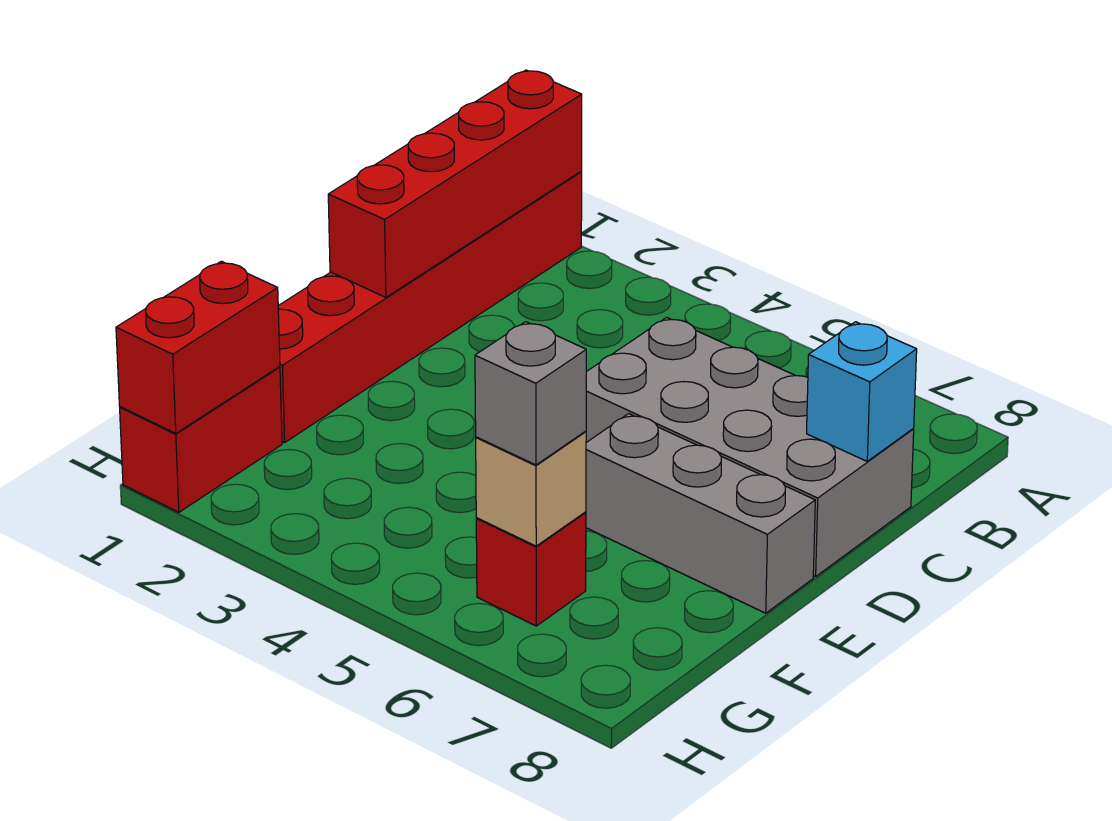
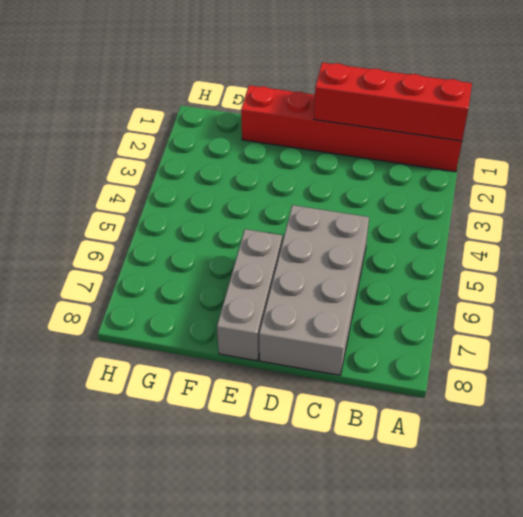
none -> red 1x2 brick [120,367,282,512]
none -> red 1x1 brick [476,512,586,626]

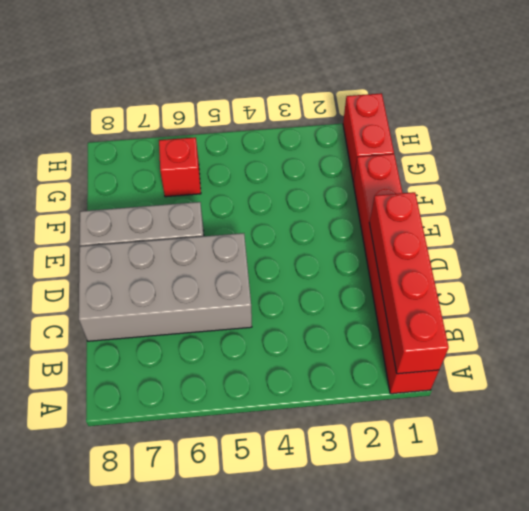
none -> cyan 1x1 brick [807,322,917,461]
none -> red 1x2 brick [116,261,280,433]

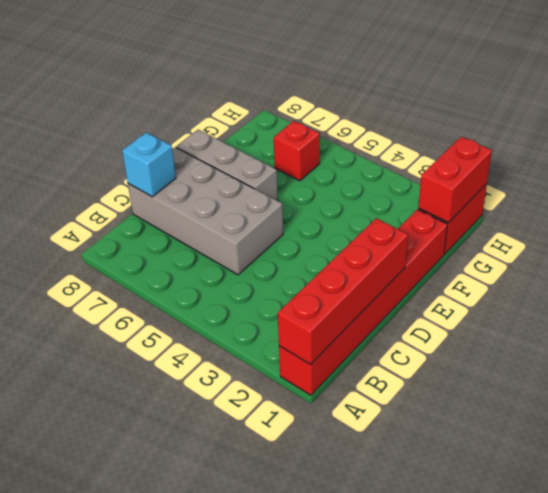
none -> tan 1x1 brick [476,431,586,546]
none -> grey 1x1 brick [475,322,586,465]

